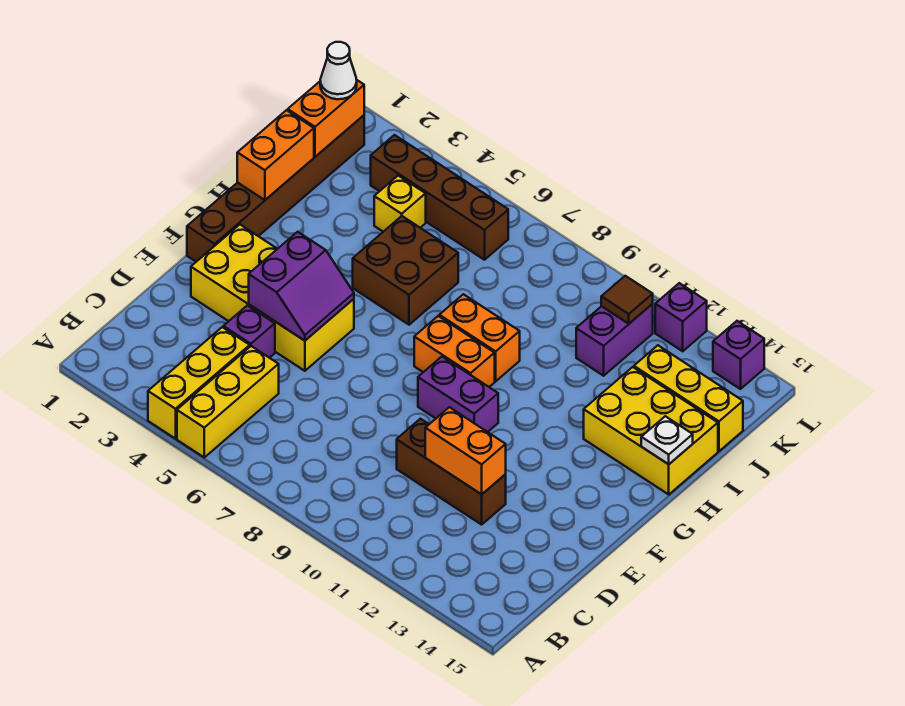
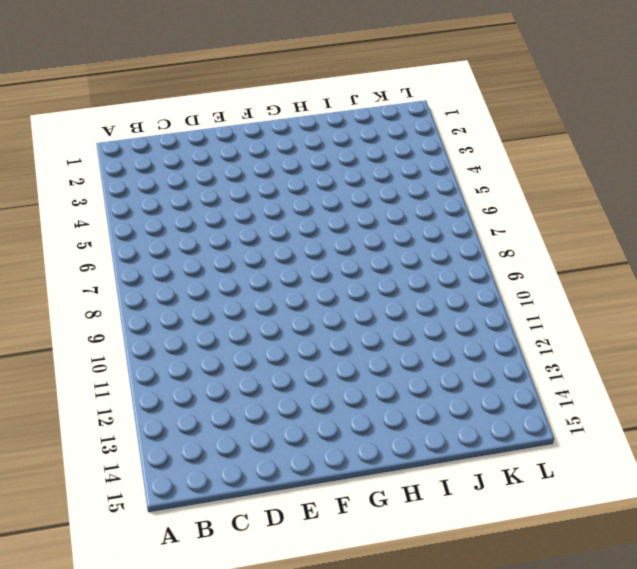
none -> yellow 1x3 brick [148,327,250,439]
none -> yellow 1x3 brick [177,346,279,457]
none -> purple 1x1 brick [223,305,275,358]

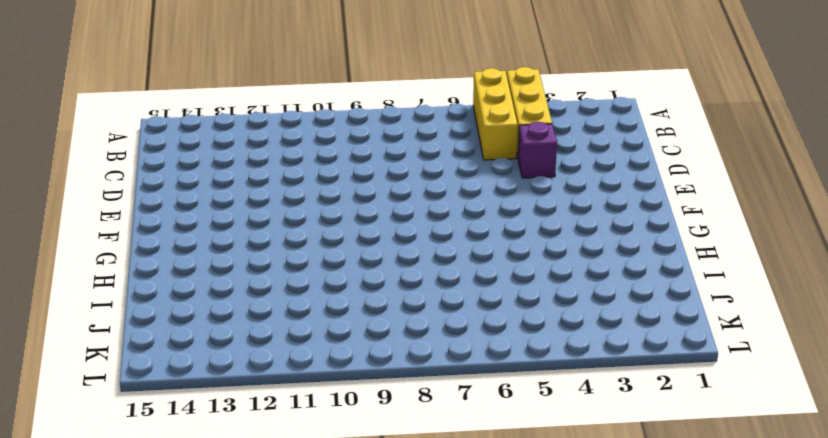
none -> brown 1x3 brick [397,419,506,525]
none -> yellow 2x4 brick [191,225,354,371]
none -> brown 1x6 brick [187,115,364,262]

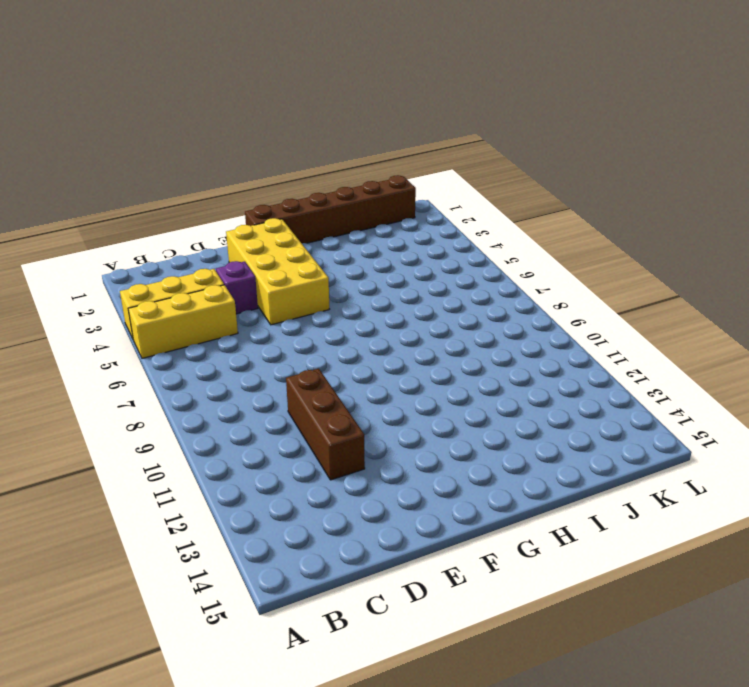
none -> purple 1x2 brick [418,357,498,432]
none -> orange 1x2 brick [414,316,495,387]
none -> brown 2x2 brick [353,216,458,325]

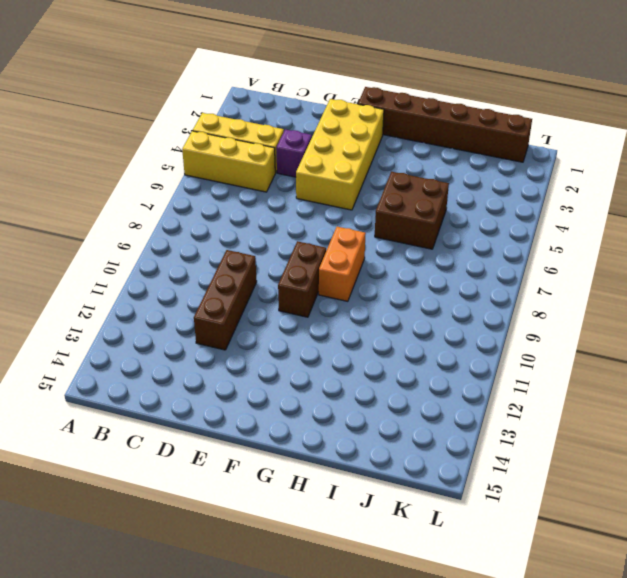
brown 1x2 brick [278,241,326,317] -> purple 1x2 brick [418,357,498,432]
none -> orange 1x2 brick [439,294,520,381]
none -> yellow 2x3 brick [584,367,718,494]
none -> yellow 1x1 brick [374,176,426,232]

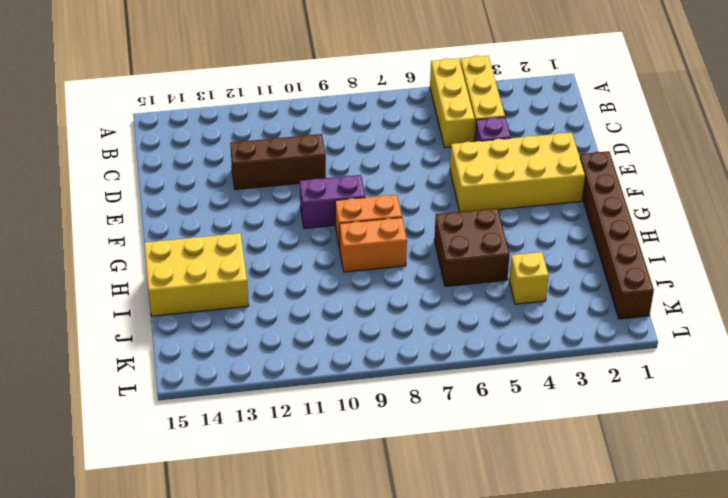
none -> purple 1x2 brick [576,304,653,376]
none -> yellow 1x3 brick [634,345,743,451]
none -> brown 1x4 brick [371,135,508,260]

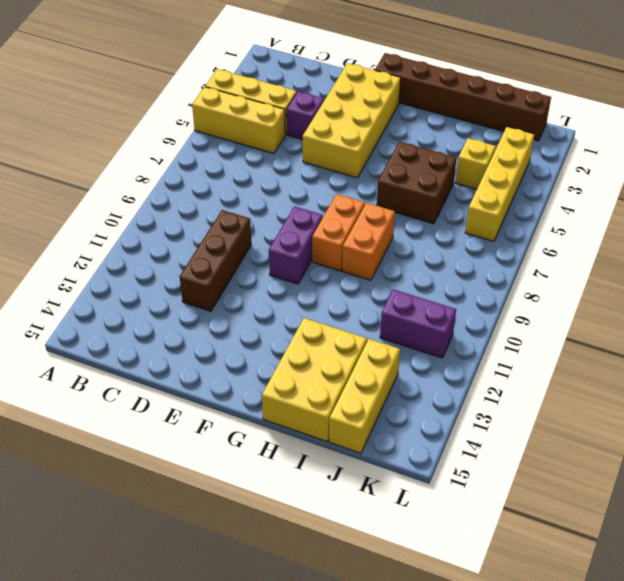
yellow 1x4 brick [465,127,534,241] -> brown 1x4 brick [371,135,508,260]
none -> purple 1x1 brick [655,283,707,351]
none -> purple 1x1 brick [713,321,764,389]
none -> orange 1x2 brick [425,407,506,494]

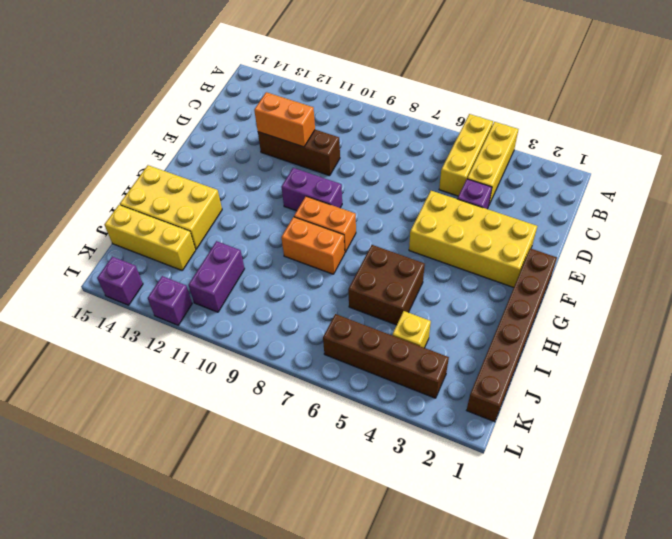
none -> purple 2x2 slope [249,232,354,341]
none -> orange 1x2 brick [237,110,314,200]
none -> white 1x1 plate [641,416,693,464]

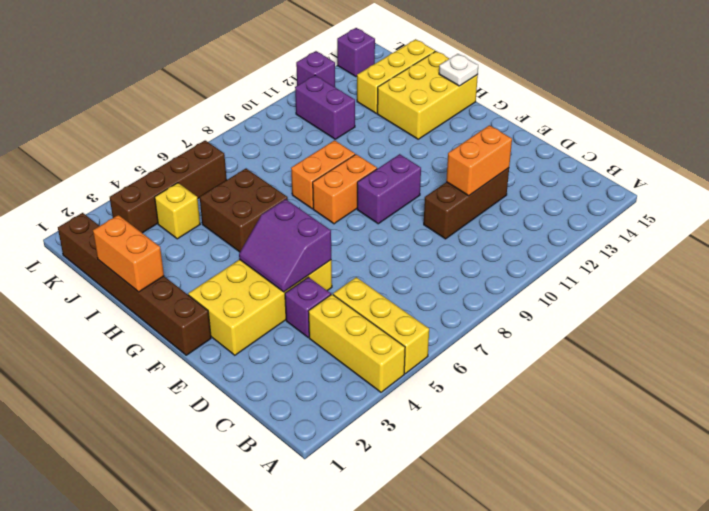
purple 2x2 slope [239,199,331,292] -> purple 2x2 slope turned to [249,232,354,341]
none -> orange 1x2 brick [288,80,364,157]
none -> brown 1x1 tile [601,276,653,324]
none -> white 1x1 cone [320,42,357,99]

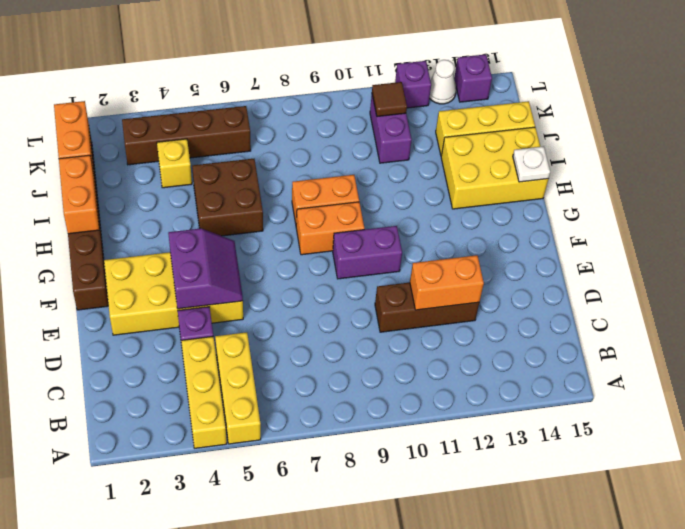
white 1x1 cone [430,60,456,104] -> white 1x1 cone moved to [320,42,357,99]

